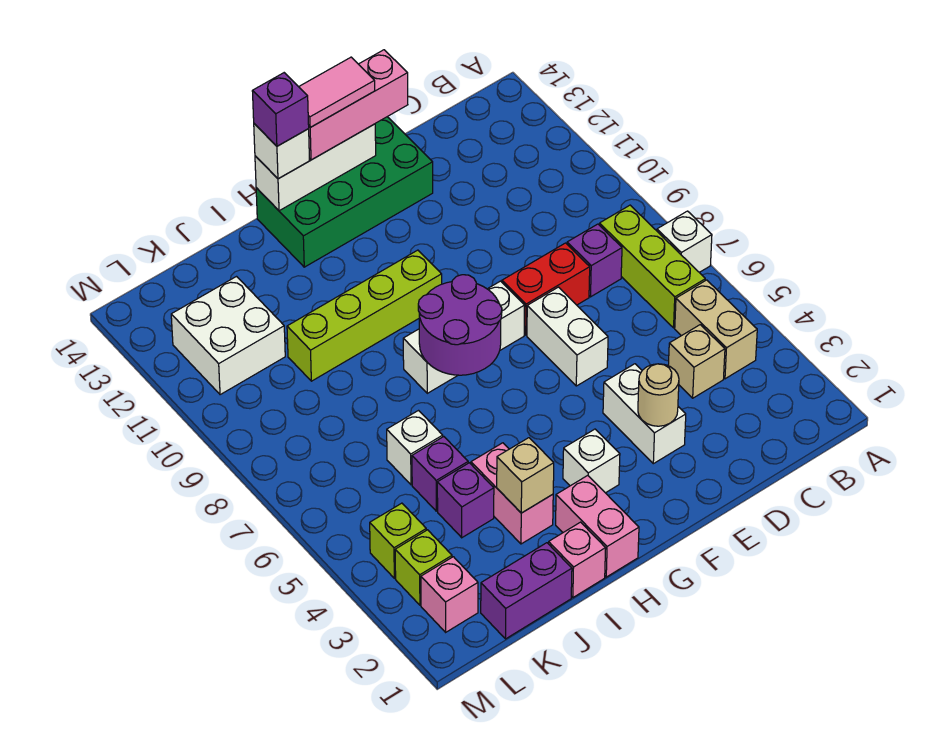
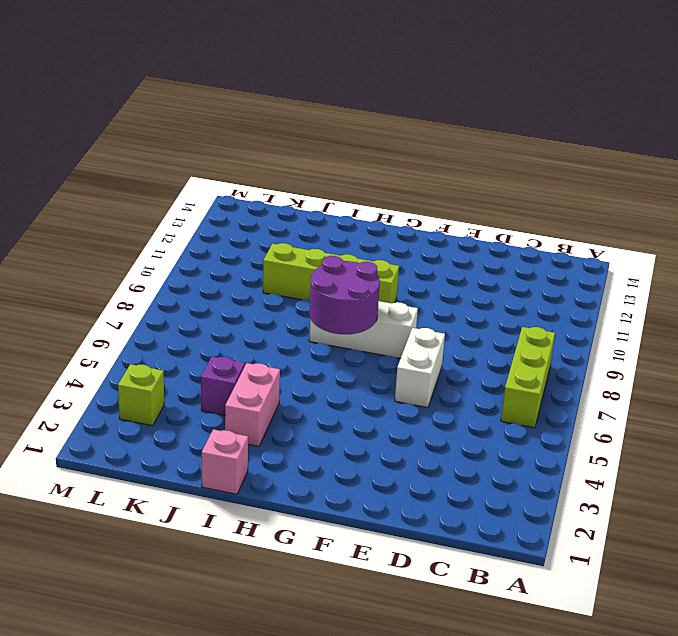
none -> white 1x1 brick [657,211,712,272]
none -> tan 1x2 brick [675,280,757,379]
none -> tan 1x1 brick [668,325,725,398]
none -> purple 1x1 brick [567,224,622,297]

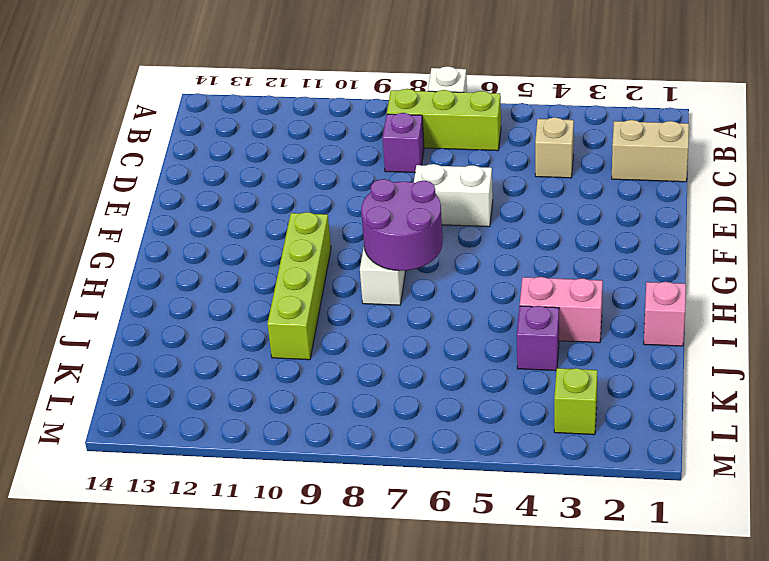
tan 1x2 brick [612,120,689,182] -> tan 1x2 brick moved to [675,280,757,379]
none -> red 1x2 brick [502,243,590,335]
none -> white 1x2 brick [603,364,686,464]
none -> green 2x4 brick [256,117,433,267]
none -> white 1x1 brick [563,429,620,493]

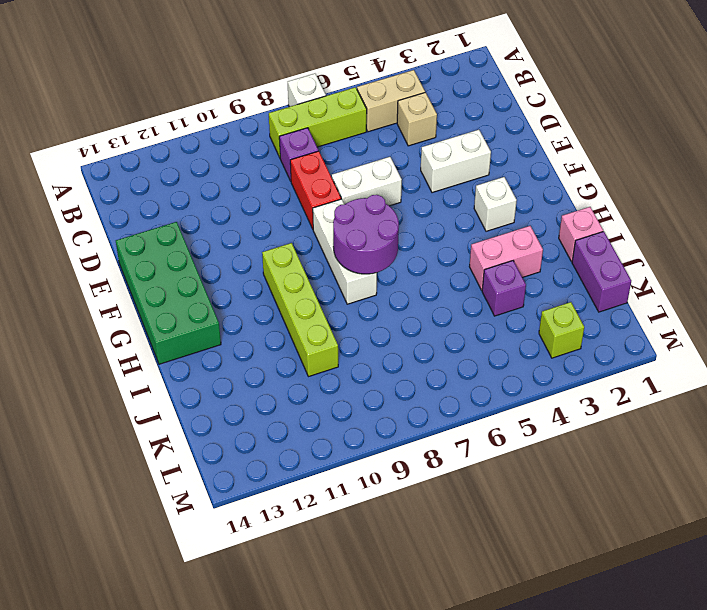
none -> pink 1x2 brick [556,475,639,577]
none -> purple 1x1 brick [412,437,468,511]
none -> white 1x1 brick [387,411,443,485]
none -> white 2x2 brick [171,277,285,395]

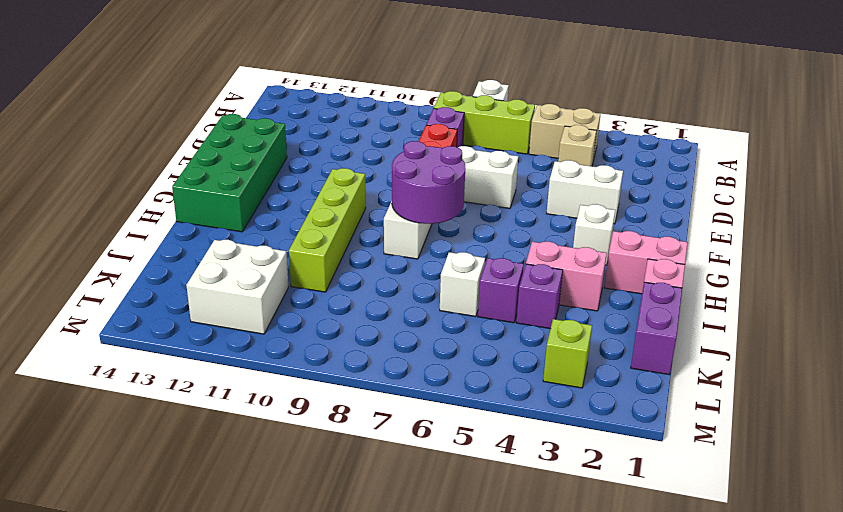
none -> pink 1x1 brick [421,557,478,632]
none -> lime 1x1 brick [370,503,426,578]
none -> tan 1x1 round brick [638,364,679,426]
none -> white 1x3 brick [255,124,376,211]

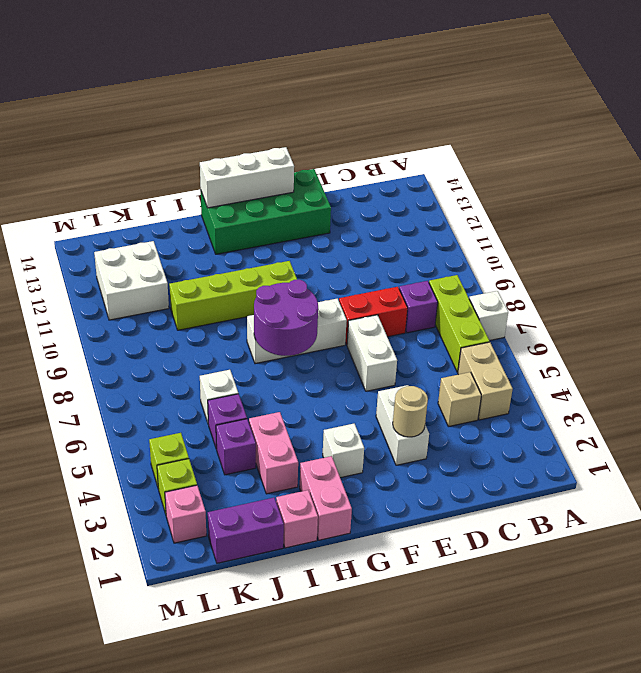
none -> tan 1x1 brick [497,438,554,513]
none -> pink 1x3 brick [309,50,408,160]
none -> white 1x1 brick [254,124,310,179]
none -> pink 1x2 tile [299,57,375,127]

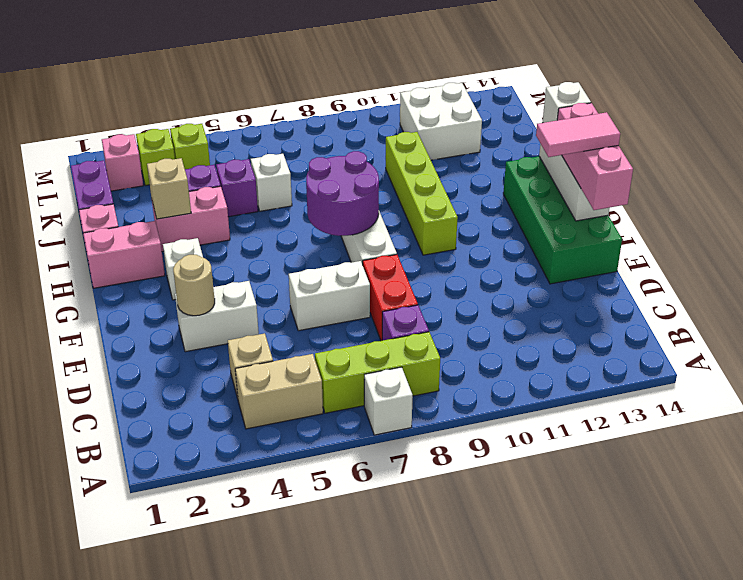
pink 1x2 tile [536,112,620,157] -> pink 1x2 tile turned to [299,57,375,127]
none -> purple 1x1 brick [252,73,309,146]

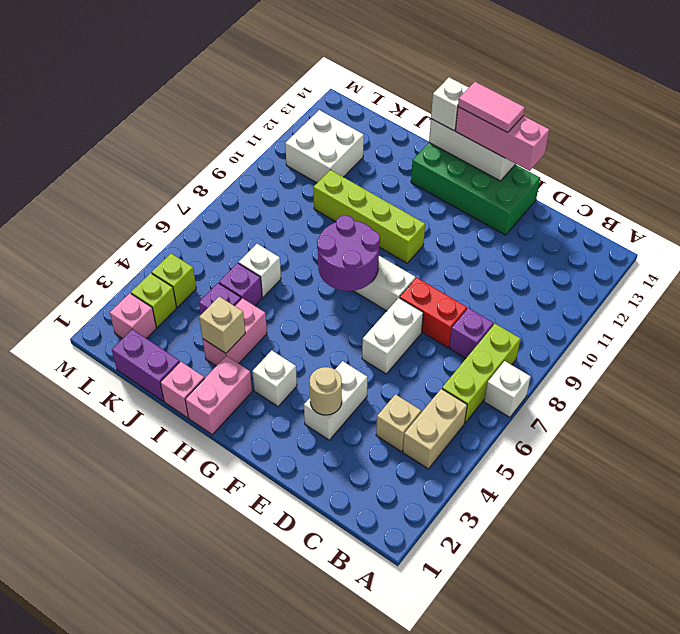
none -> purple 1x1 brick [252,73,309,146]

